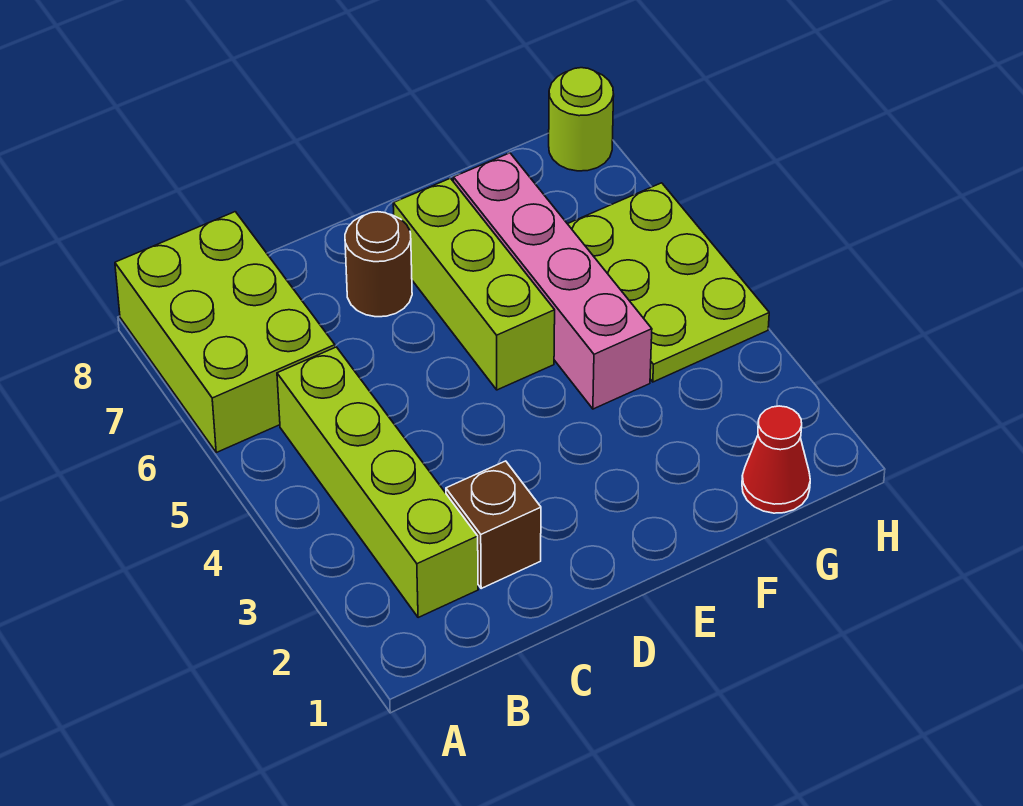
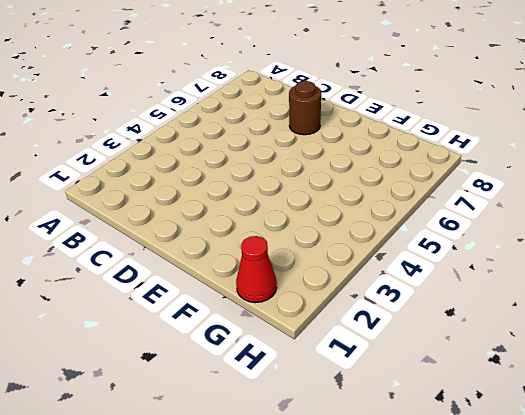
none -> lime 2x3 brick [115,212,335,452]
none -> lime 1x4 brick [277,347,478,618]

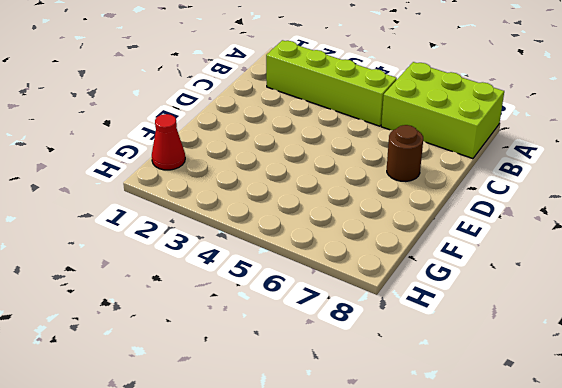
none -> brown 1x1 brick [446,461,541,588]
none -> lime 1x3 brick [393,178,555,390]

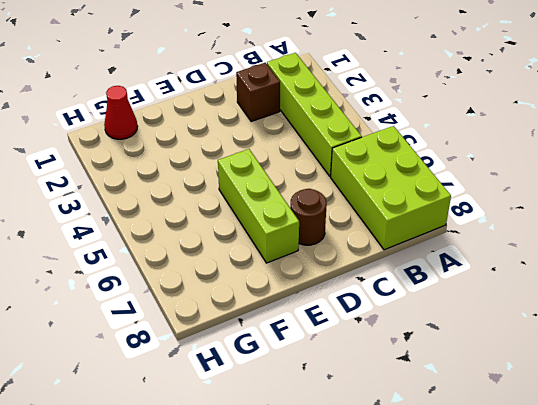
none -> pink 1x4 brick [453,153,652,409]
none -> lime 2x3 plate [568,183,769,382]

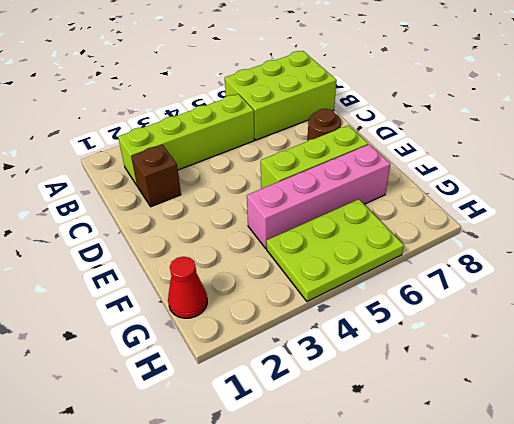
none -> lime 1x1 round brick [549,68,614,171]

